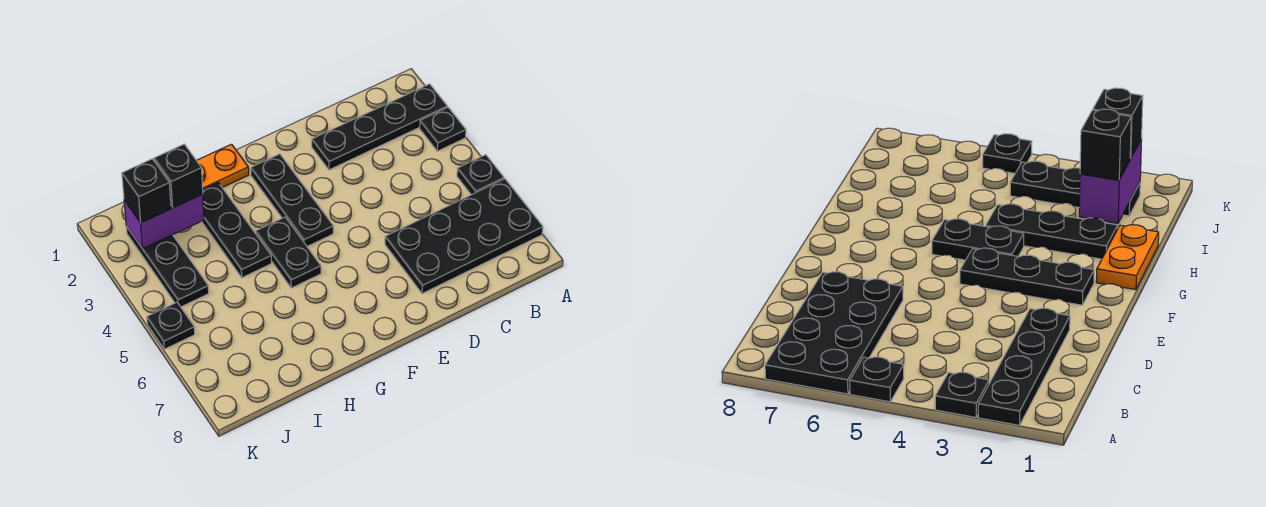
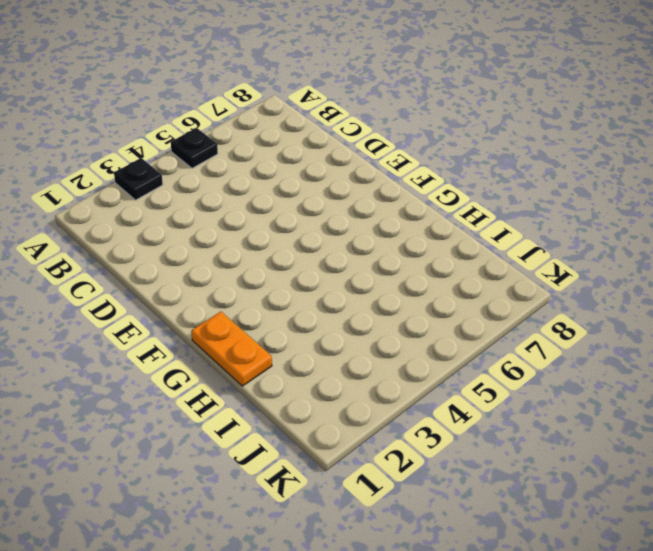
none -> black 1x4 plate [312,84,447,170]
none -> black 2x4 plate [385,179,543,294]
none -> black 1x3 plate [251,154,333,246]

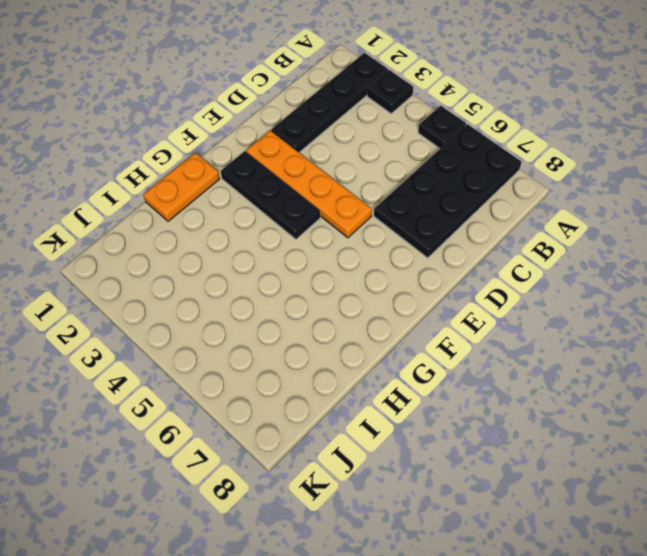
orange 1x4 plate [246,131,372,238] -> none
none -> black 1x2 plate [256,217,321,288]
none -> black 1x3 plate [202,183,271,278]
none -> black 1x3 plate [126,226,209,307]

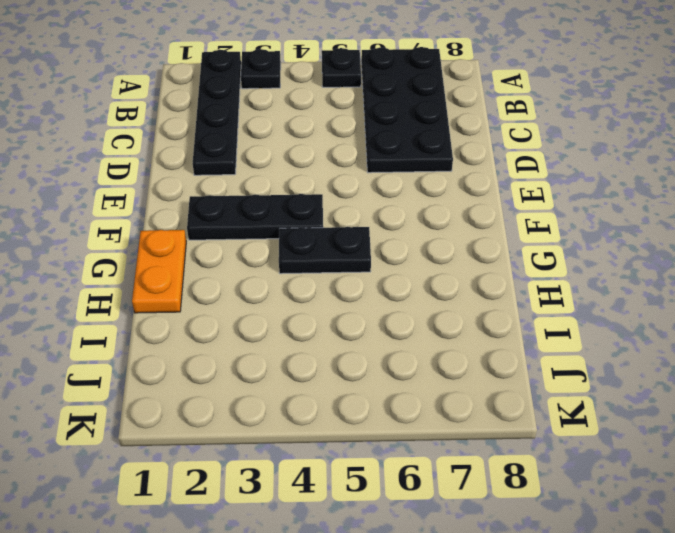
none -> black 1x3 plate [202,183,271,278]
none -> black 1x3 plate [126,226,209,307]
none -> black 1x1 plate [147,302,195,349]

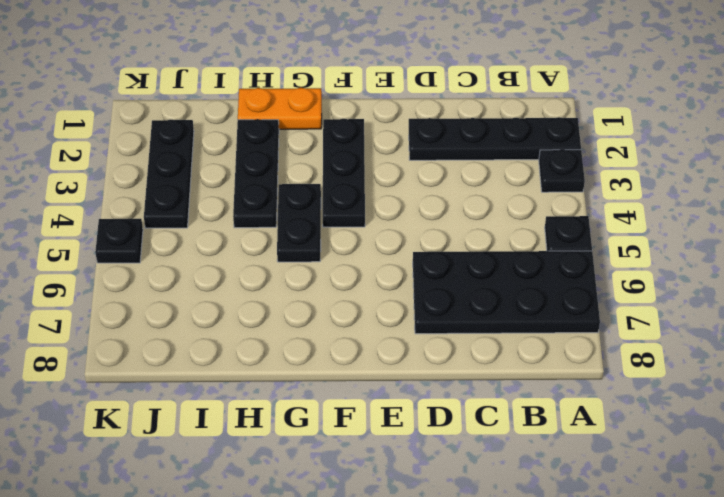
none -> purple 1x2 brick [124,194,204,249]
none -> black 1x1 brick [154,144,203,208]
none -> black 1x1 brick [122,159,171,223]

